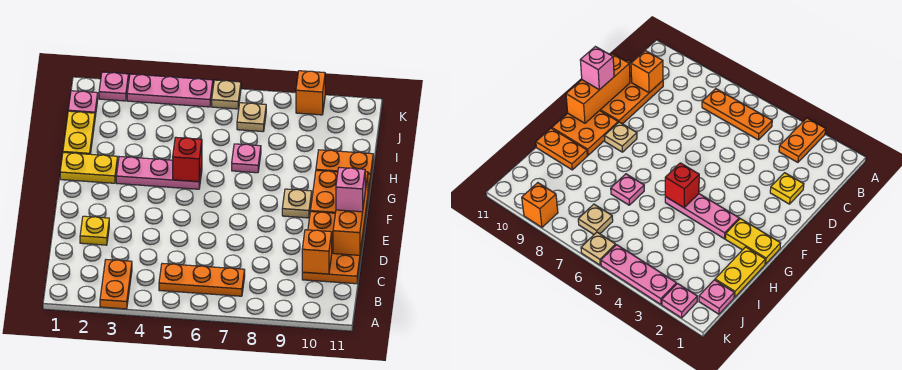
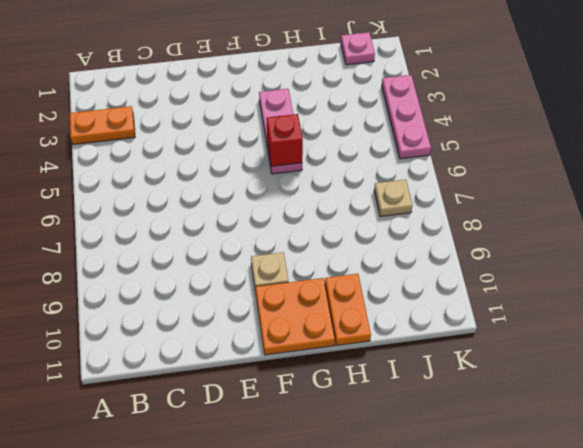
none -> orange 1x3 plate [159,263,245,296]
none -> orange 2x3 plate [302,212,365,284]
none -> yellow 1x1 plate [80,216,109,245]

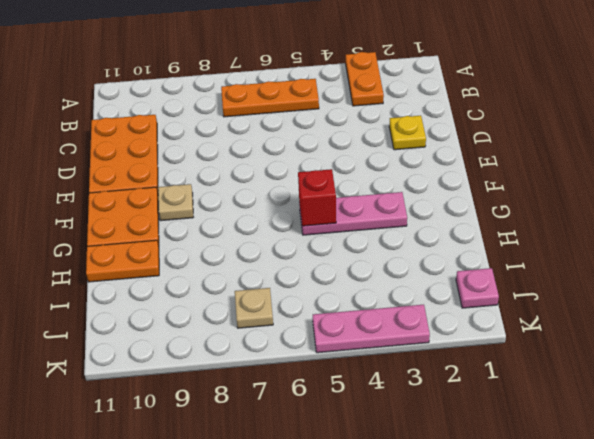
none -> yellow 1x2 plate [60,153,118,183]
none -> yellow 1x2 plate [63,111,95,154]
none -> pink 1x1 plate [232,144,261,173]

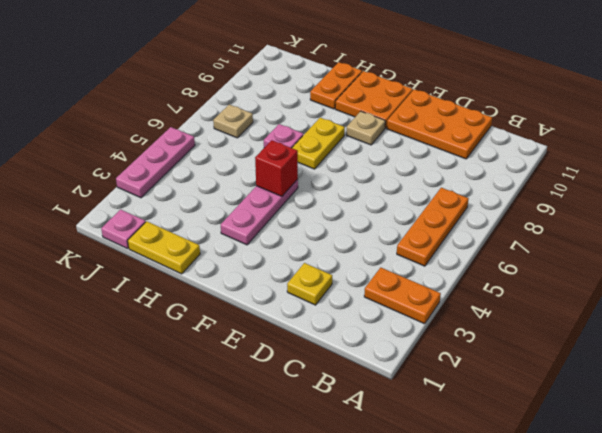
yellow 1x2 plate [292,118,345,169] -> yellow 1x2 plate moved to [60,153,118,183]
none -> pink 1x1 plate [99,72,129,101]
none -> tan 1x1 plate [212,80,241,109]
none -> orange 1x1 brick [296,71,325,115]

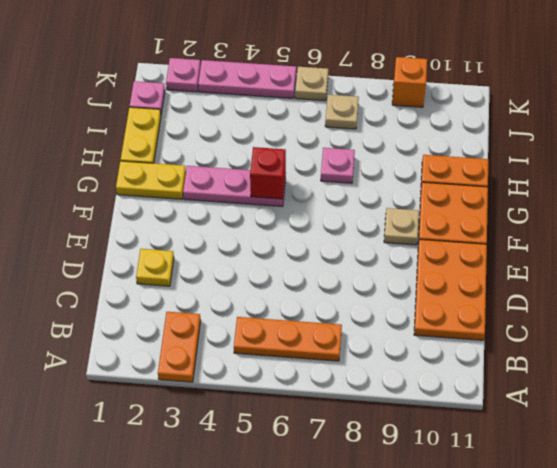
none -> orange 1x1 brick [302,230,332,274]
none -> orange 1x3 brick [333,172,368,255]
none -> pink 1x1 brick [336,168,365,212]

